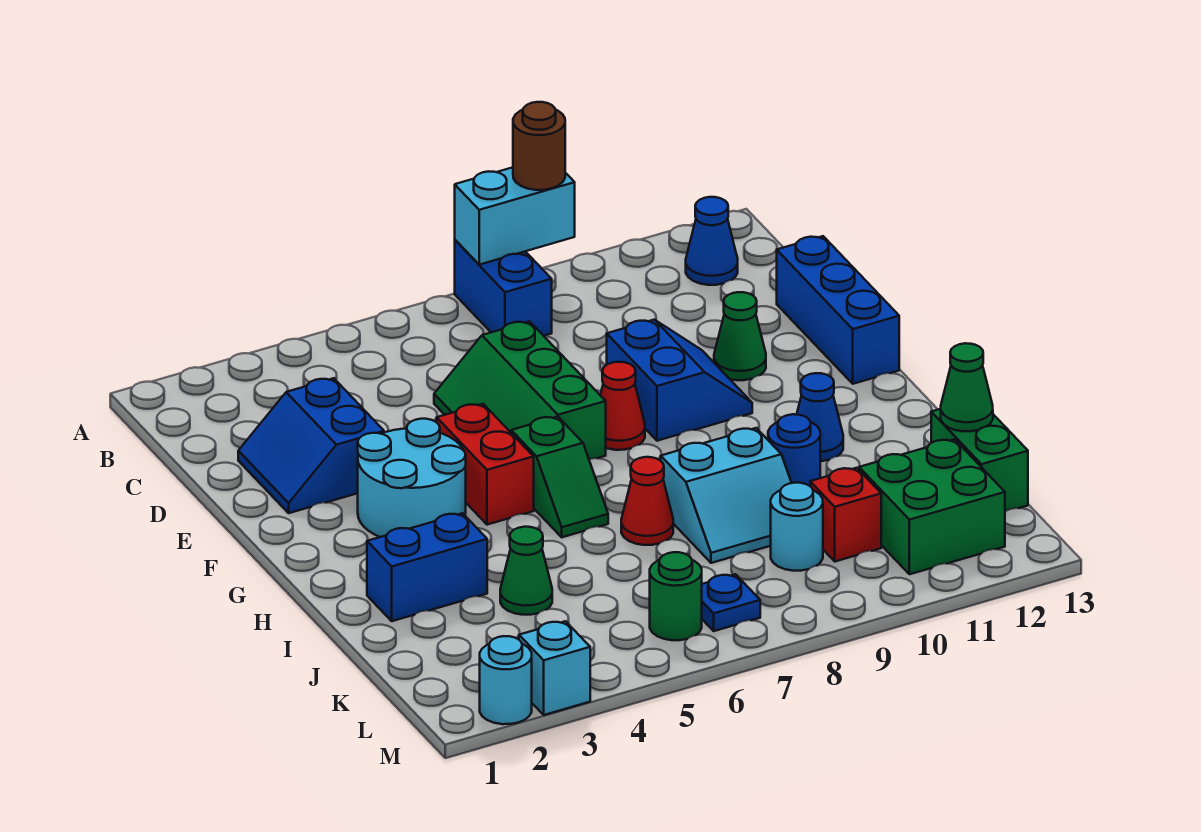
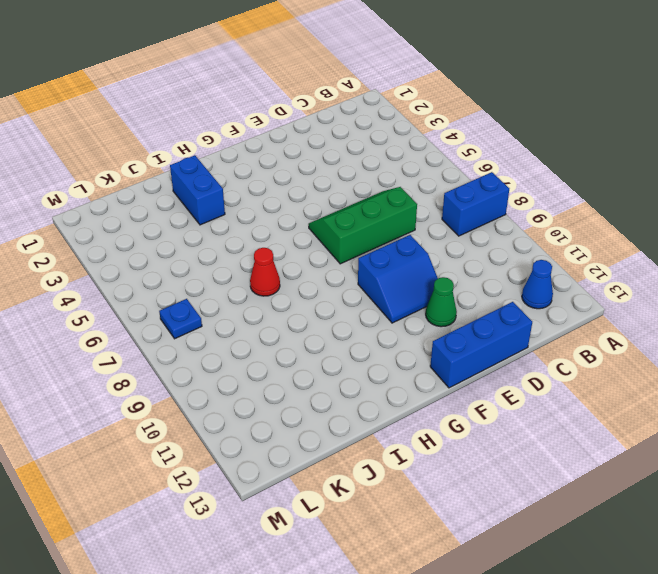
none -> blue 2x2 slope [238,378,384,513]
none -> cyan 2x2 round brick [358,419,466,537]
none -> red 1x2 brick [437,404,534,525]

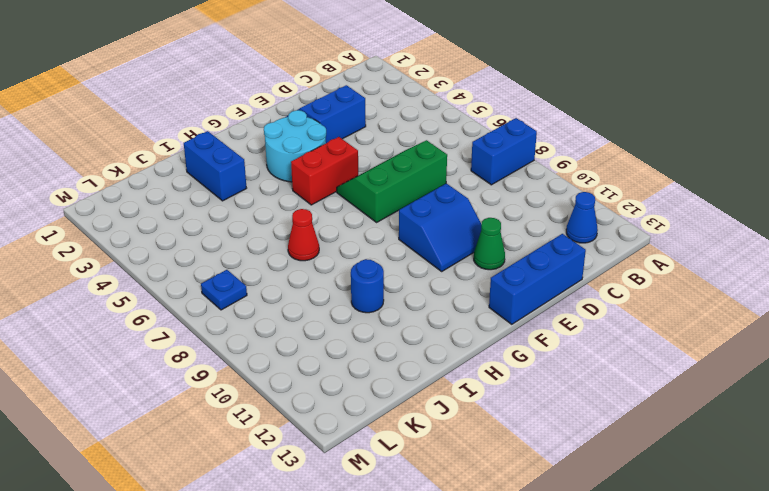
none -> red 1x1 cone [600,362,645,450]
none -> green 1x2 slope [511,417,608,537]
none -> blue 1x1 cone [797,373,843,461]

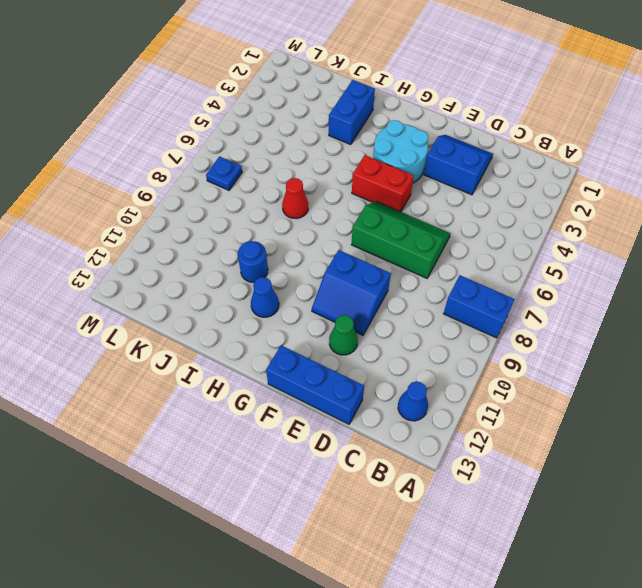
none -> red 1x1 cone [600,362,645,450]
none -> green 1x2 slope [511,417,608,537]
none -> cyan 2x2 slope [661,428,791,563]

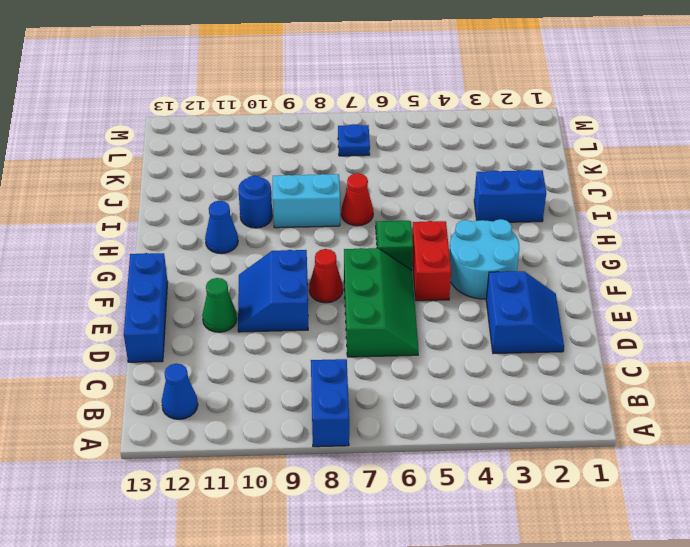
none -> green 1x1 cone [500,527,552,615]
none -> green 1x2 brick [931,409,1028,512]
none -> cyan 1x1 round brick [771,483,823,571]

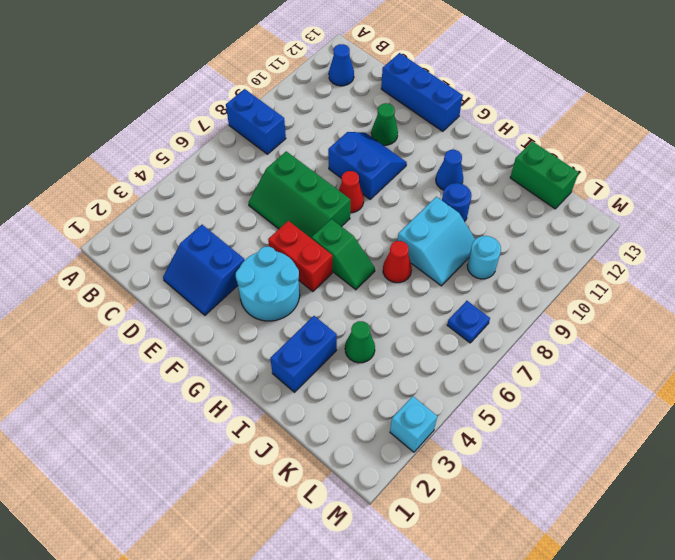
none -> red 1x1 brick [810,468,881,561]
none -> green 2x2 brick [859,439,1005,574]
none -> green 1x1 round brick [650,552,702,640]

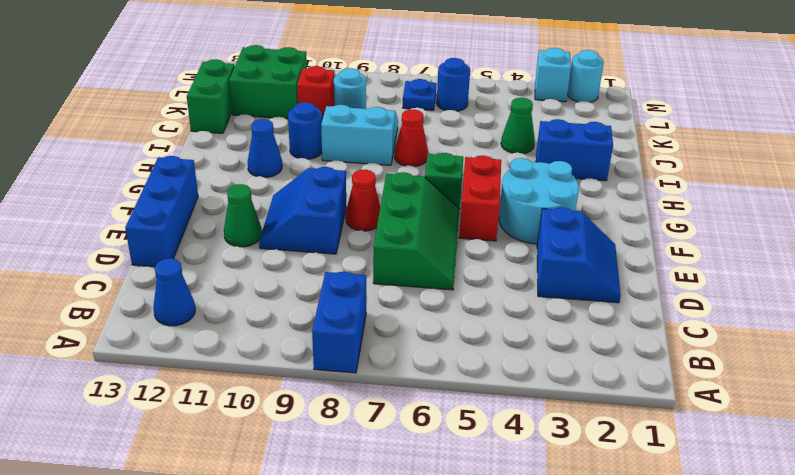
blue 1x1 round brick [437,58,470,111] -> green 1x1 round brick [650,552,702,640]
none -> cyan 1x2 brick [455,167,575,265]
none -> green 1x1 cone [941,343,993,431]
none -> brown 1x1 round brick [513,102,565,190]

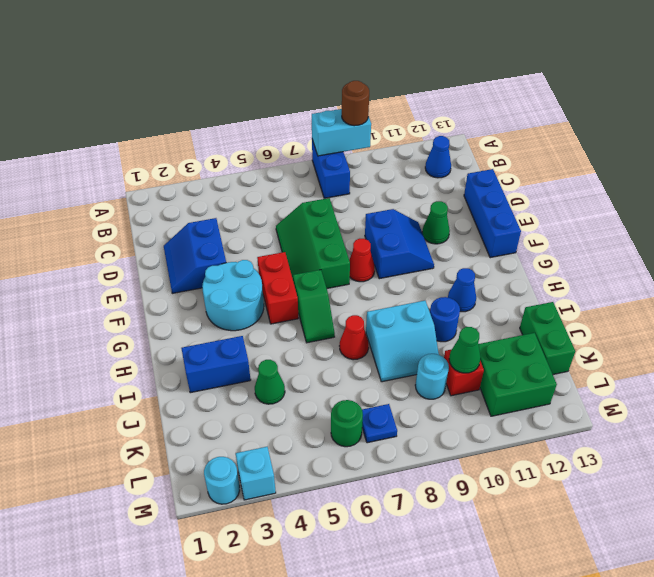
green 1x1 cone [449,327,481,373] -> green 1x1 cone moved to [941,343,993,431]

